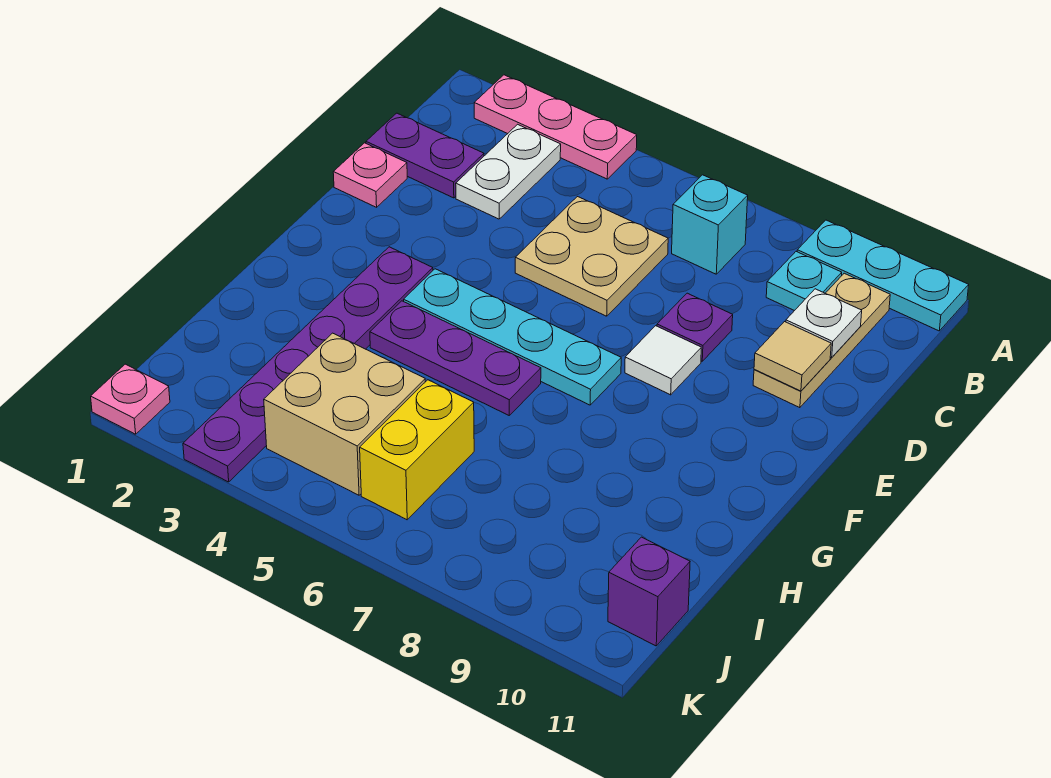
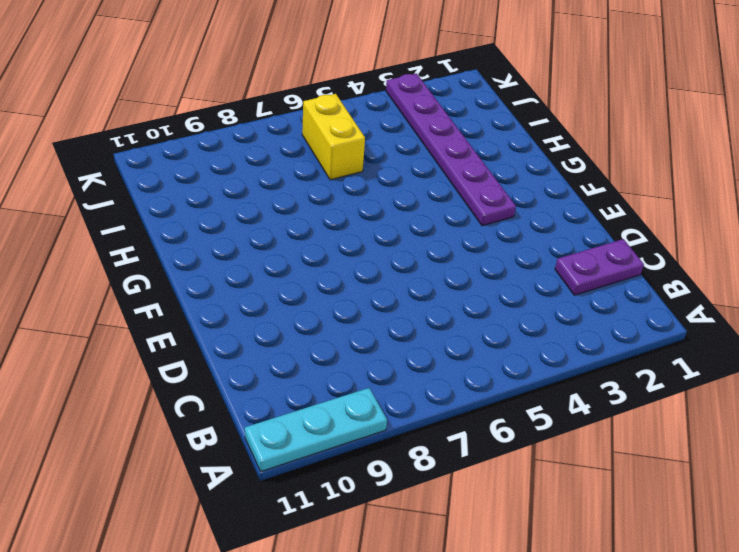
none -> pink 1x3 plate [474,75,637,179]
none -> white 1x2 plate [456,124,561,219]
none -> cyan 1x1 brick [672,175,748,274]

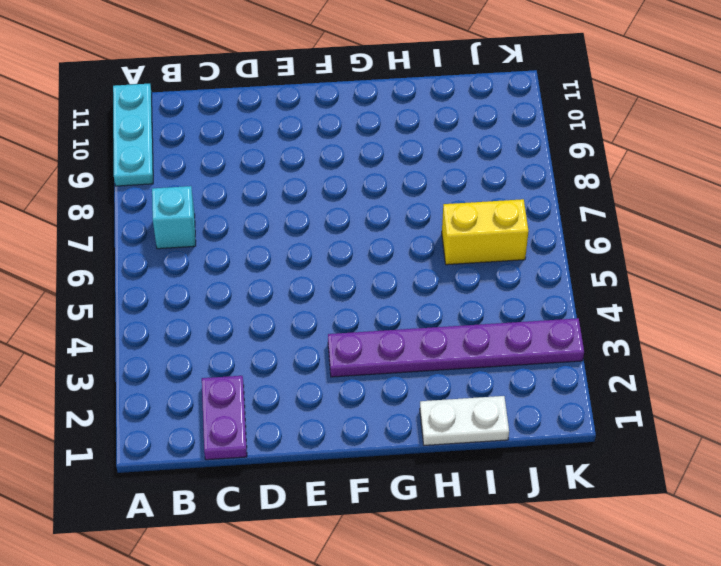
white 1x2 plate [420,396,509,445] -> white 1x2 plate moved to [456,124,561,219]
none -> pink 1x3 plate [474,75,637,179]
none -> cyan 1x1 plate [766,252,842,311]
none -> tan 1x3 plate [753,273,890,408]

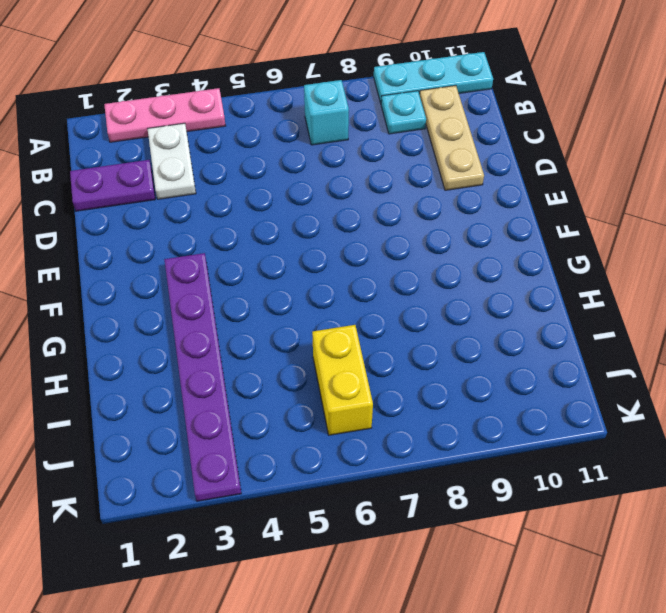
none -> tan 2x2 plate [515,197,668,316]
none -> pink 1x1 plate [333,143,407,207]
none -> purple 1x1 plate [657,293,733,361]

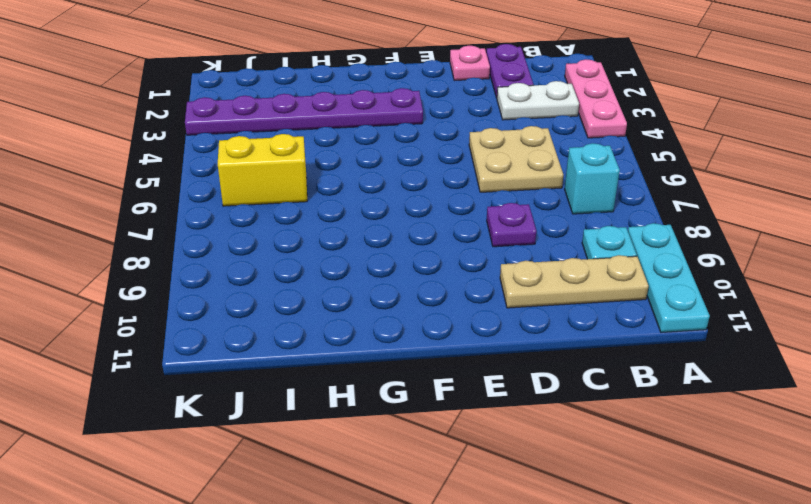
none -> white 1x1 tile [625,326,701,395]
none -> cyan 1x4 plate [404,269,621,405]
none -> purple 1x3 plate [370,301,541,415]

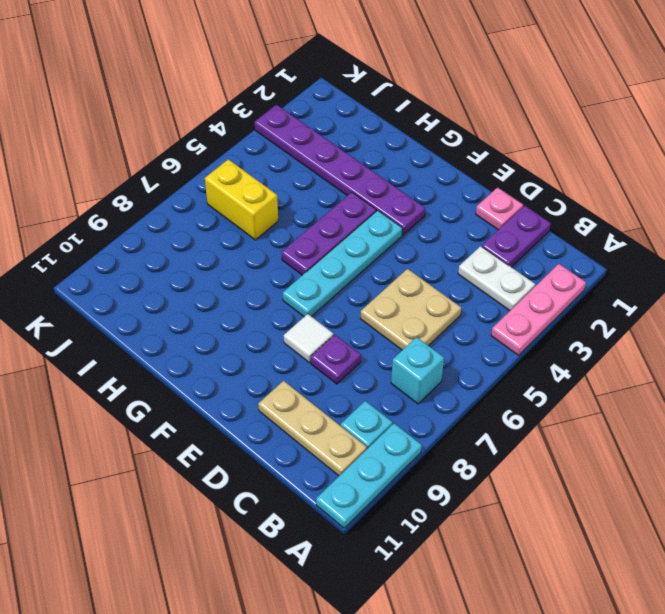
none -> tan 2x2 brick [264,333,425,495]
none -> purple 1x1 brick [608,537,690,646]
none -> pink 1x1 plate [91,364,170,434]

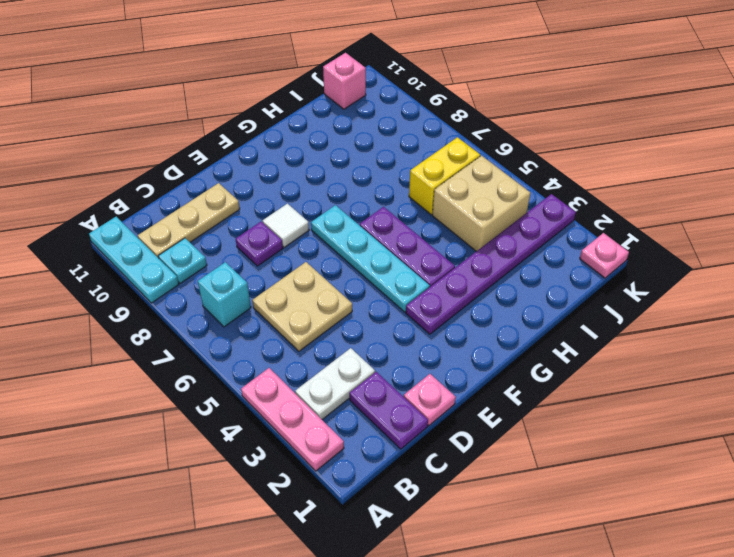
pink 1x1 brick [323,53,366,109] -> purple 1x1 brick [608,537,690,646]
none -> white 1x1 plate [786,289,862,358]
none -> tan 1x1 tile [754,322,831,391]

